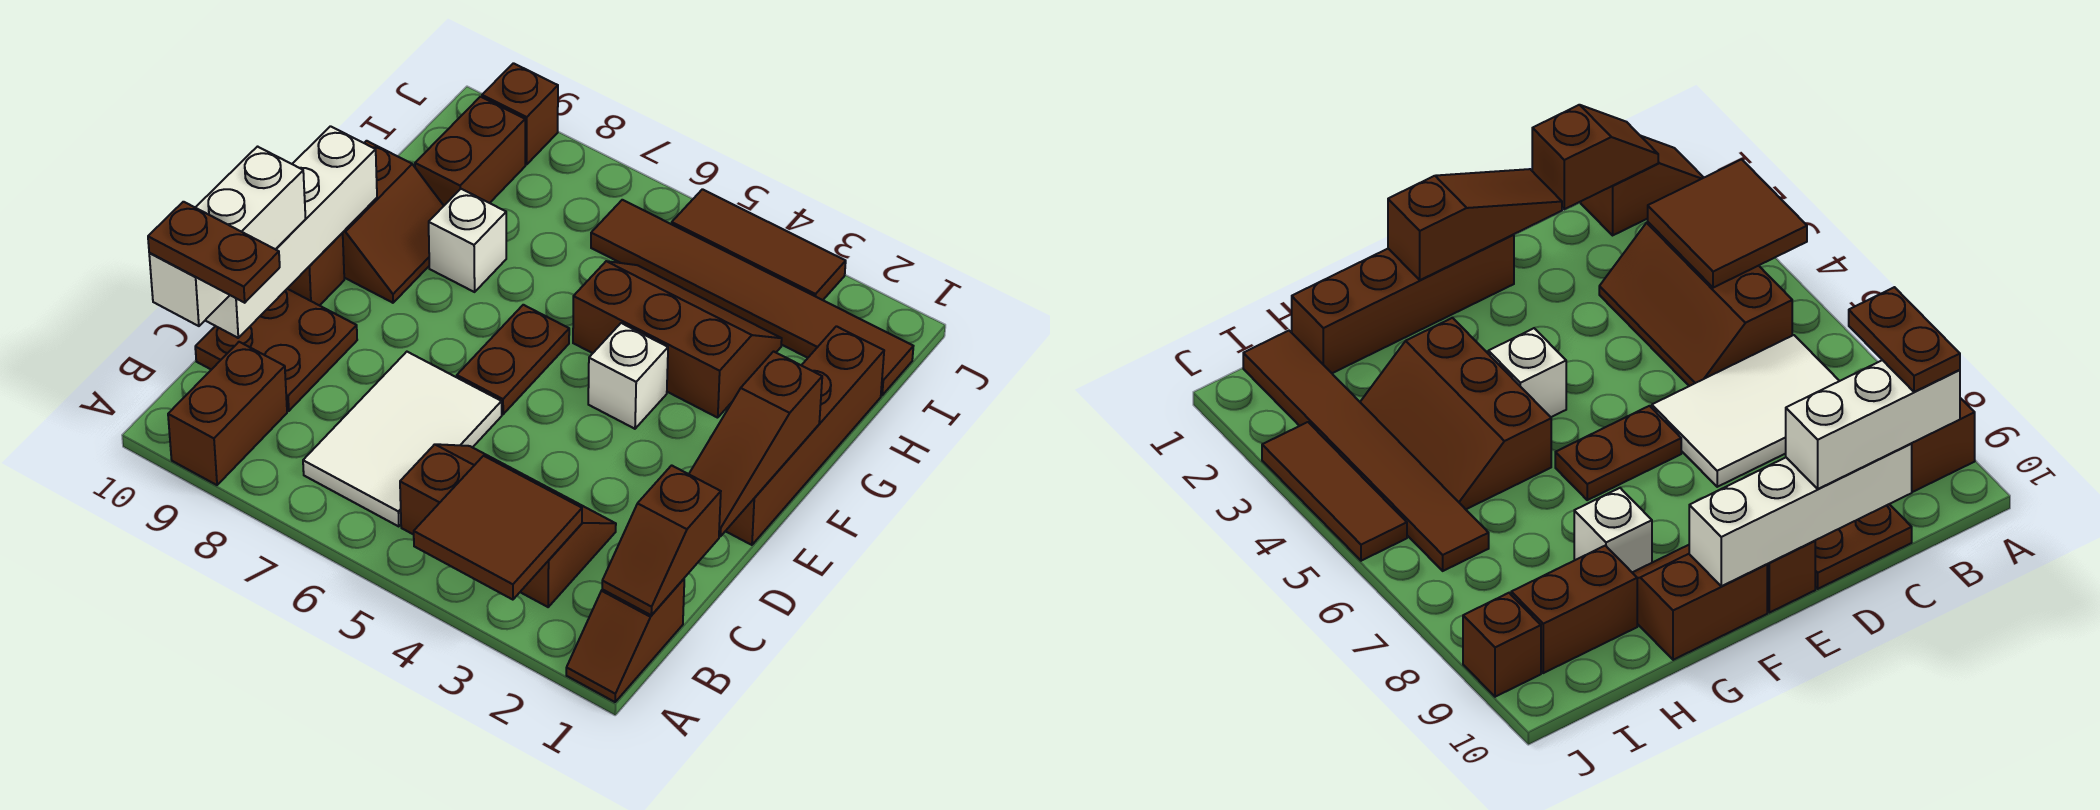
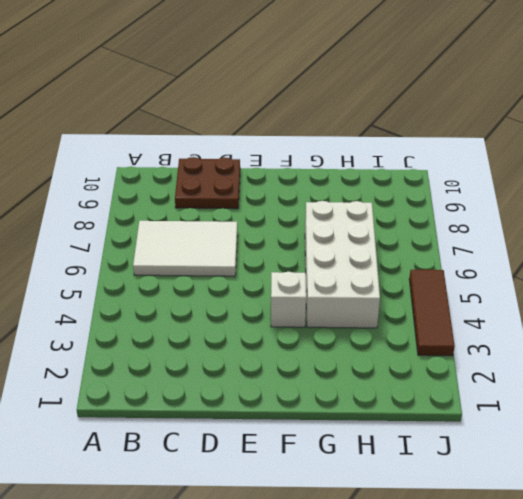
white 2x4 brick [305,201,380,328] -> brown 2x3 slope [573,261,782,418]
none -> brown 1x2 slope [566,579,684,702]
none -> brown 1x2 brick [168,342,287,485]
none -> brown 2x3 slope [400,444,616,607]

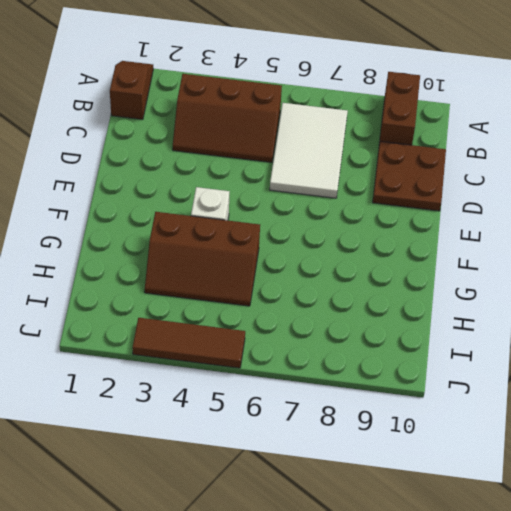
none -> brown 1x4 brick [726,326,884,545]
none -> brown 1x2 plate [457,305,569,414]
none -> brown 1x1 brick [287,233,344,306]

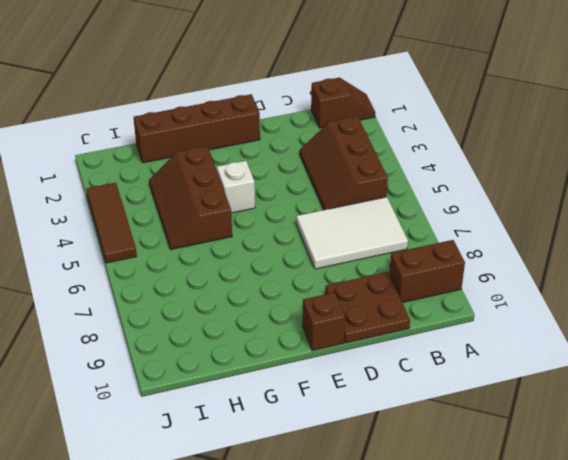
none -> brown 1x2 plate [457,305,569,414]
none -> brown 2x2 slope [343,141,444,303]
none -> white 1x1 brick [429,189,506,292]

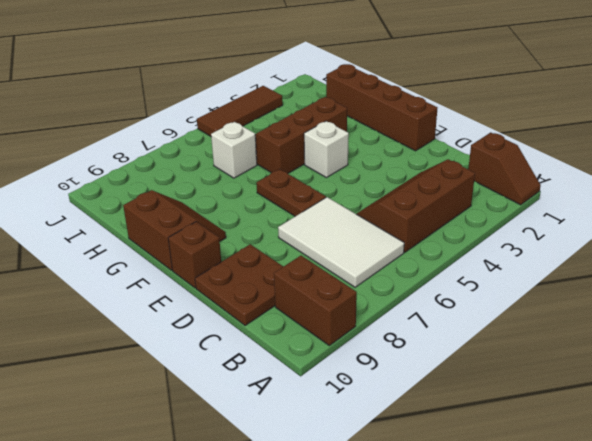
white 1x1 brick [211,122,257,178] -> white 1x1 brick moved to [429,189,506,292]
none -> brown 1x2 brick [415,97,525,205]
none -> brown 1x6 tile [591,200,913,395]
none -> brown 1x1 brick [482,63,558,164]

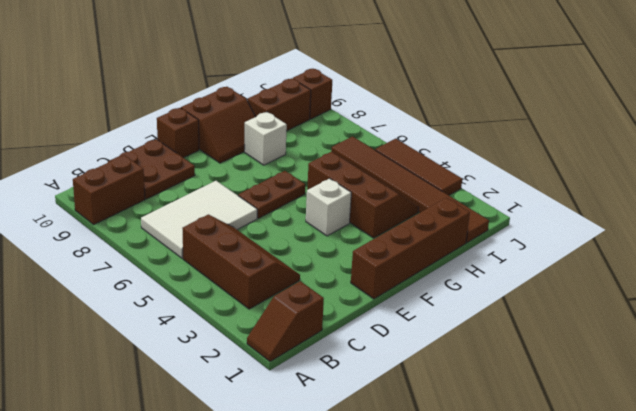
none -> brown 2x2 tile [414,456,582,600]
none -> brown 1x2 slope [602,465,721,615]
none -> white 1x4 brick [205,126,377,338]

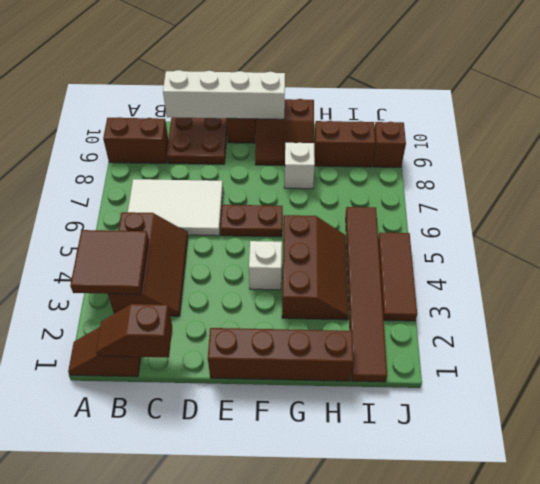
none -> brown 1x3 slope [689,351,822,536]
none -> white 1x3 brick [149,147,306,326]
none -> brown 1x2 plate [148,202,280,303]

